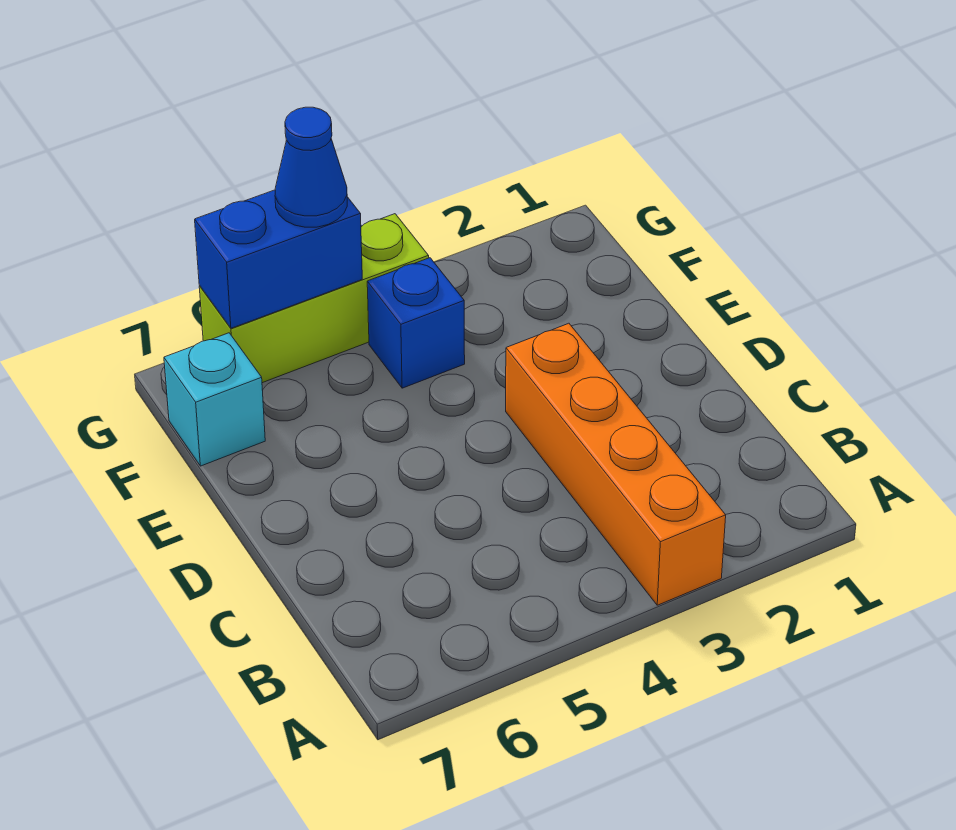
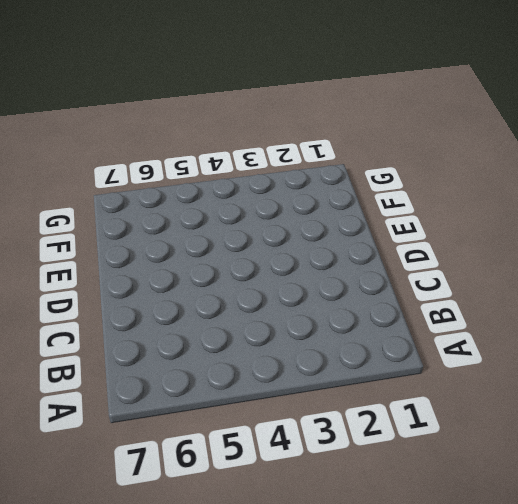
none -> orange 1x4 brick [506,323,726,605]
none -> blue 1x1 brick [367,258,465,388]

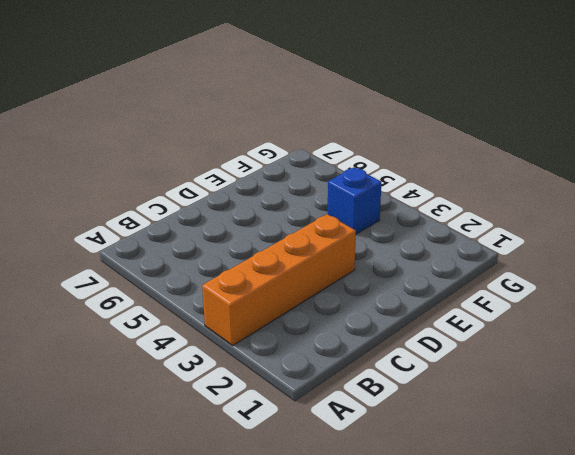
none -> cyan 1x1 brick [164,333,265,466]
none -> lime 1x3 brick [199,214,429,383]

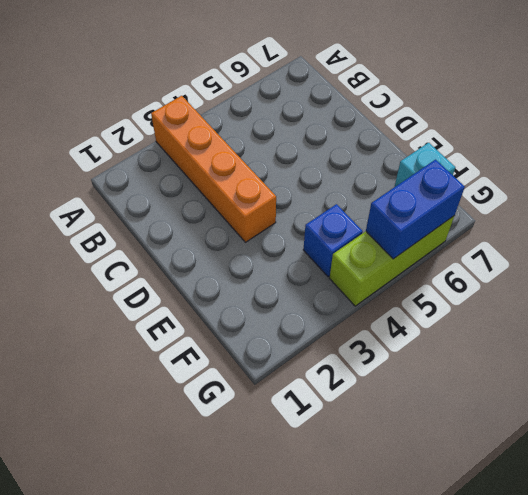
none -> blue 1x1 cone [275,107,347,227]

